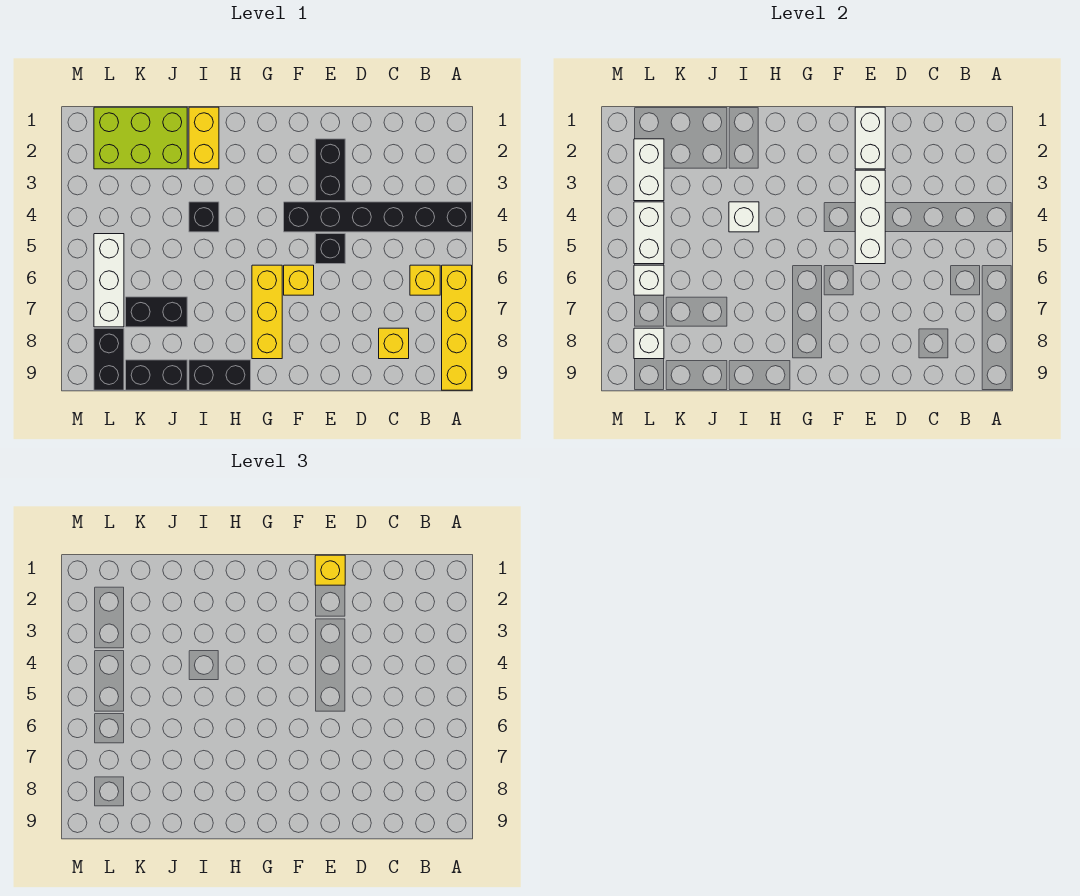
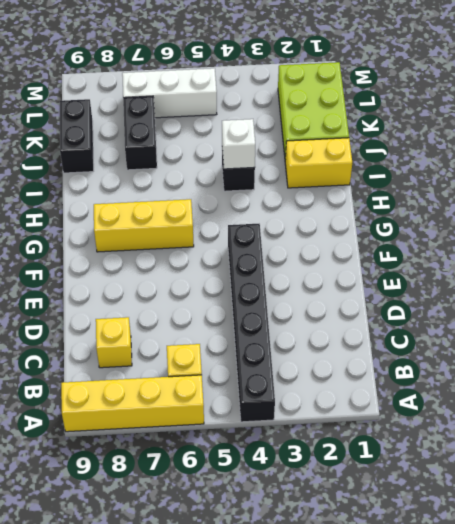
none -> black 1x2 brick [315,139,345,201]
none -> black 1x1 brick [315,234,345,264]
none -> yellow 1x1 brick [284,265,314,295]

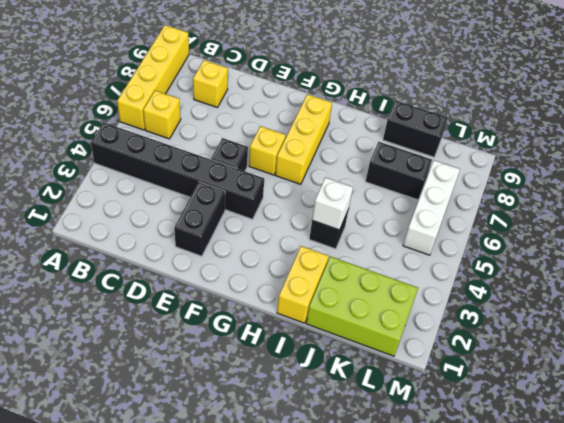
none -> black 1x2 brick [189,360,251,390]
none -> black 1x2 brick [94,328,124,390]
none -> white 1x2 brick [855,107,885,169]

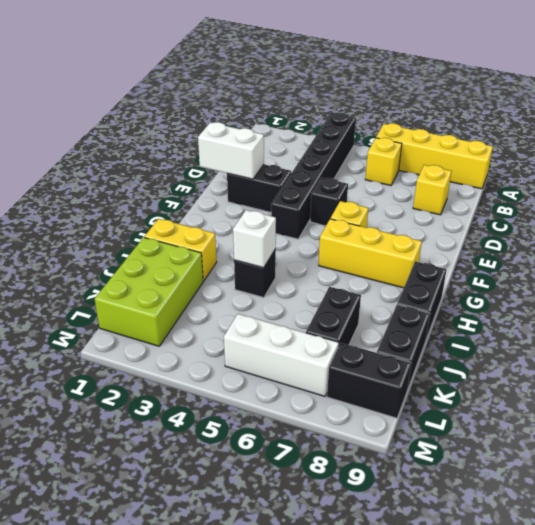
none -> white 1x3 brick [855,170,885,264]
none -> white 1x2 brick [634,139,664,201]
none -> white 1x2 brick [634,202,664,264]

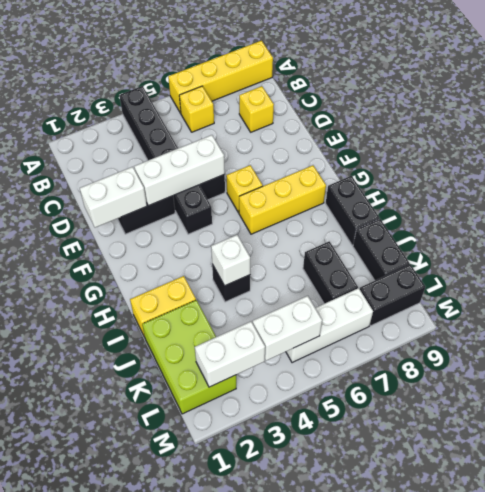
none -> white 1x1 brick [634,265,664,295]
none -> white 1x1 brick [634,328,664,359]
none -> yellow 1x1 brick [315,555,345,585]

